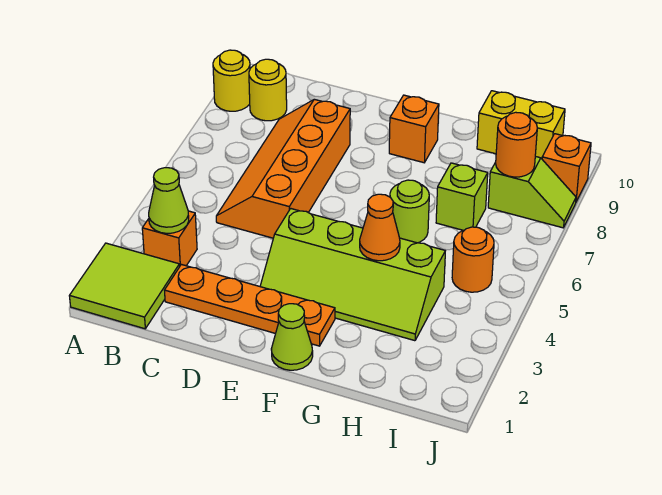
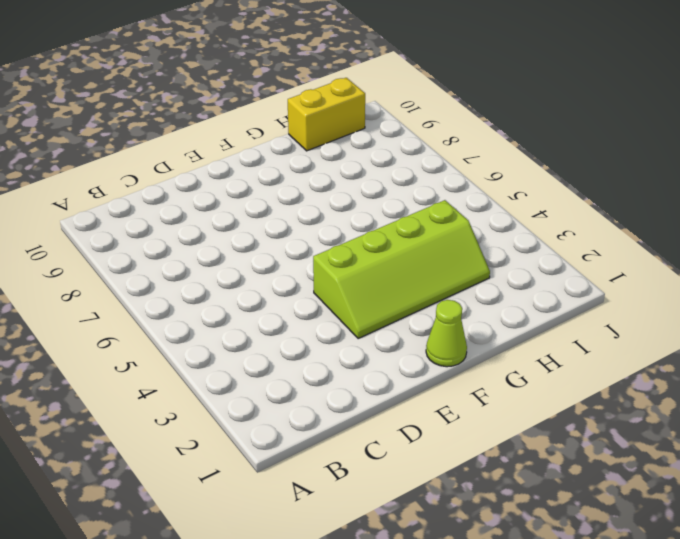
none -> lime 2x2 tile [69,243,180,329]
none -> yellow 1x1 round brick [213,50,250,111]
none -> orange 1x1 brick [142,211,197,266]

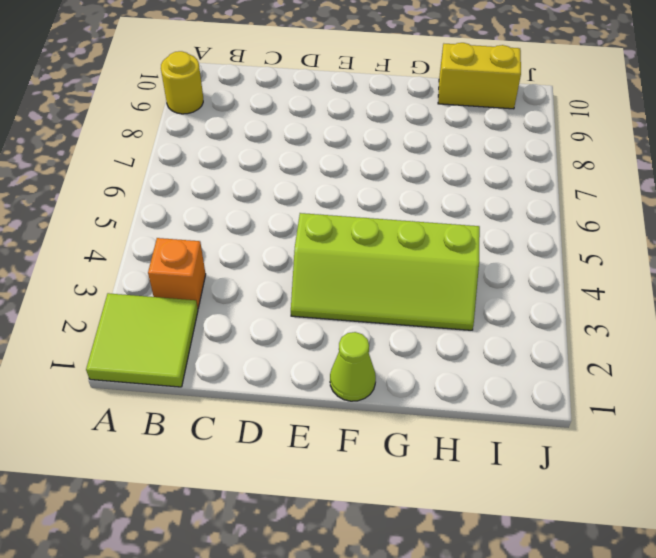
none -> yellow 1x1 round brick [249,59,287,121]
none -> orange 1x4 plate [164,264,335,346]
none -> orange 2x4 slope [216,99,350,238]

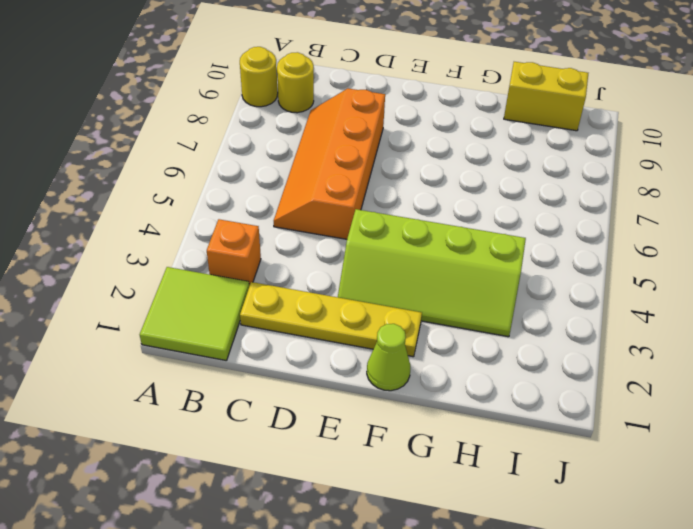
yellow 1x4 plate [240,282,422,357] -> orange 1x4 plate [164,264,335,346]
none -> orange 1x1 brick [389,95,439,163]
none -> lime 1x1 round brick [390,180,429,243]
none -> lime 1x1 brick [436,163,488,230]

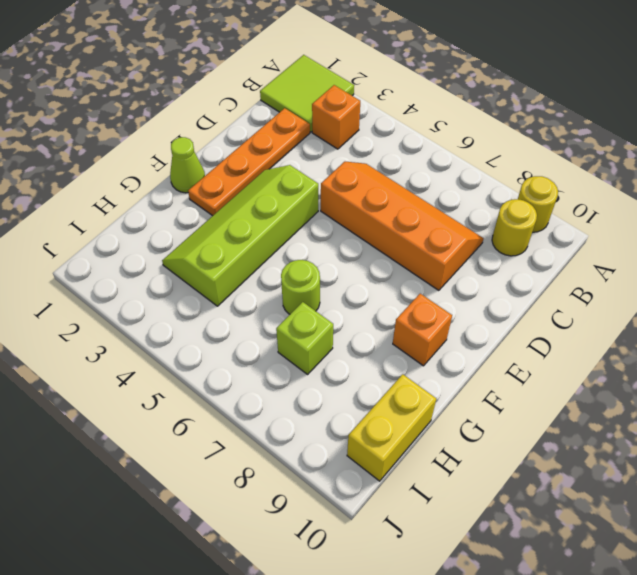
none -> orange 1x1 round brick [452,227,494,292]
none -> lime 1x2 slope [488,156,576,228]
none -> orange 1x1 brick [542,134,591,201]

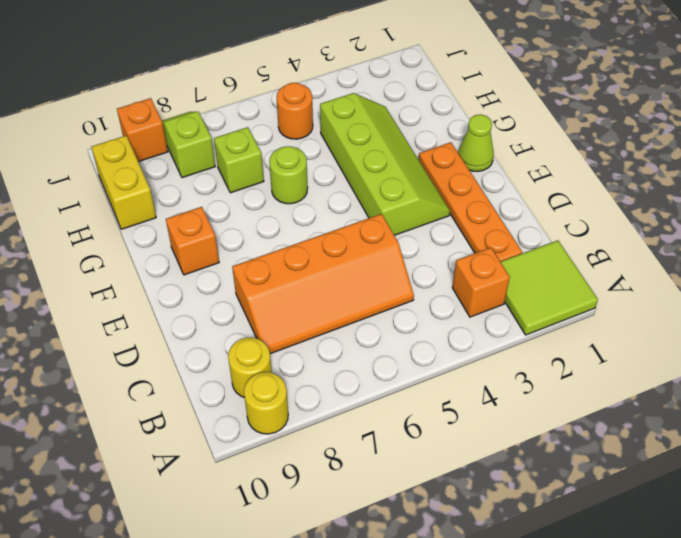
none -> lime 1x1 cone [149,168,189,233]
none -> orange 1x1 cone [360,194,400,261]
none -> orange 1x1 round brick [496,112,537,177]

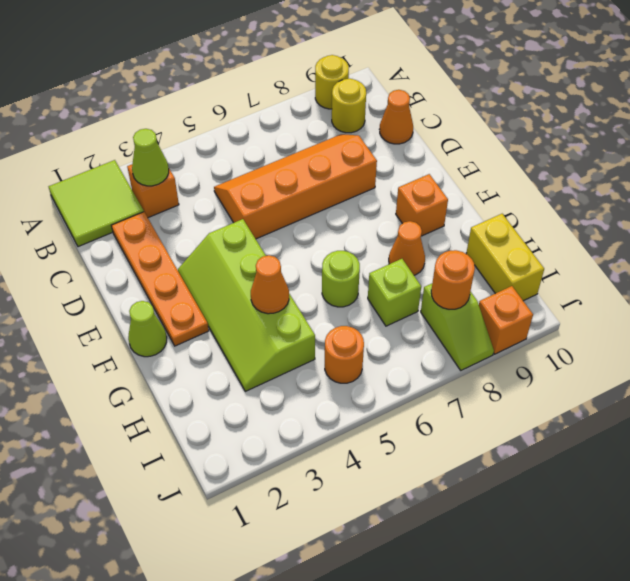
orange 1x1 cone [379,90,413,144] -> none
orange 1x1 cone [389,221,425,275] -> none

